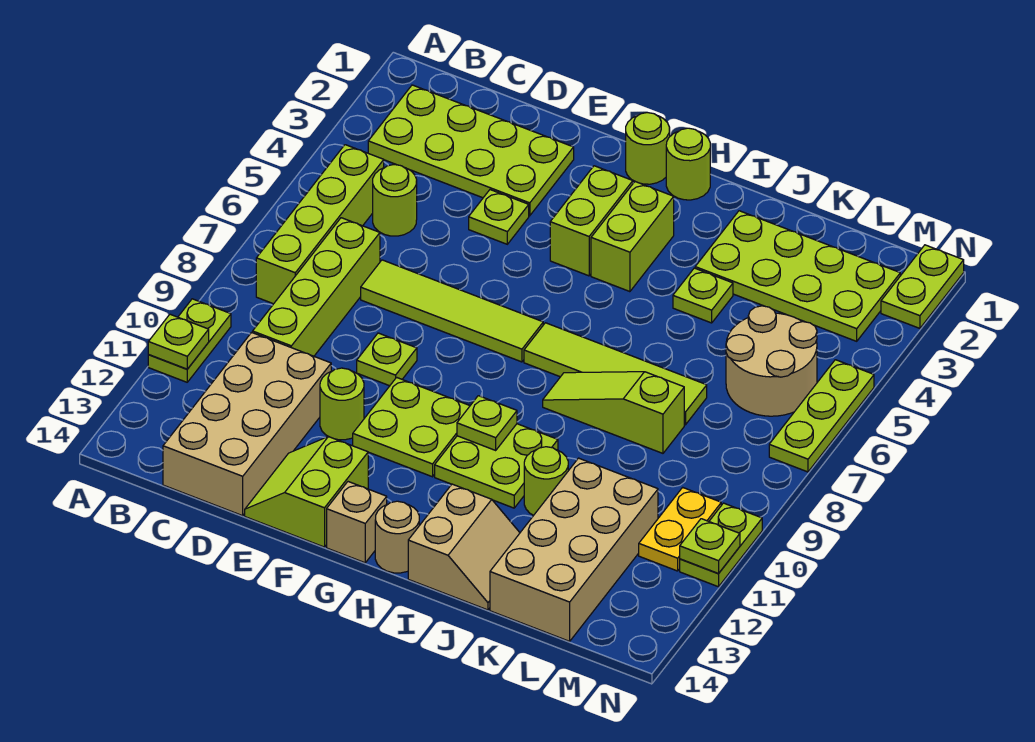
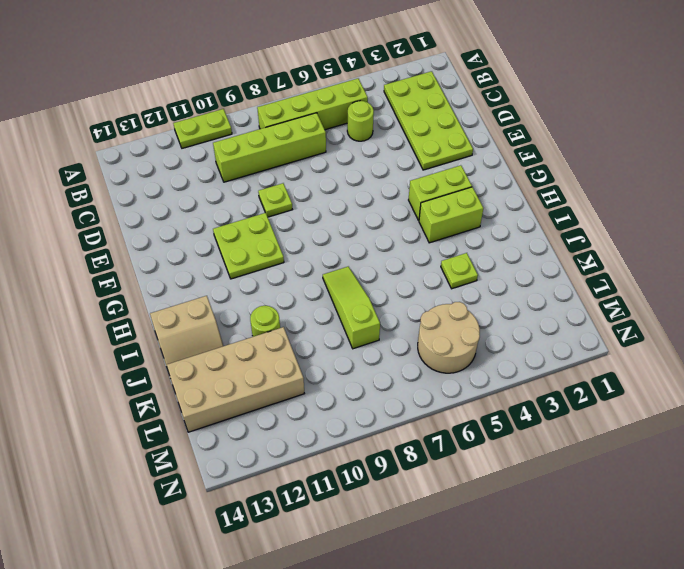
none -> tan 2x4 brick [163,332,331,516]
none -> lime 1x4 tile [361,260,543,362]
none -> lime 1x1 plate [469,190,529,244]
none -> lime 1x1 round brick [320,368,364,440]

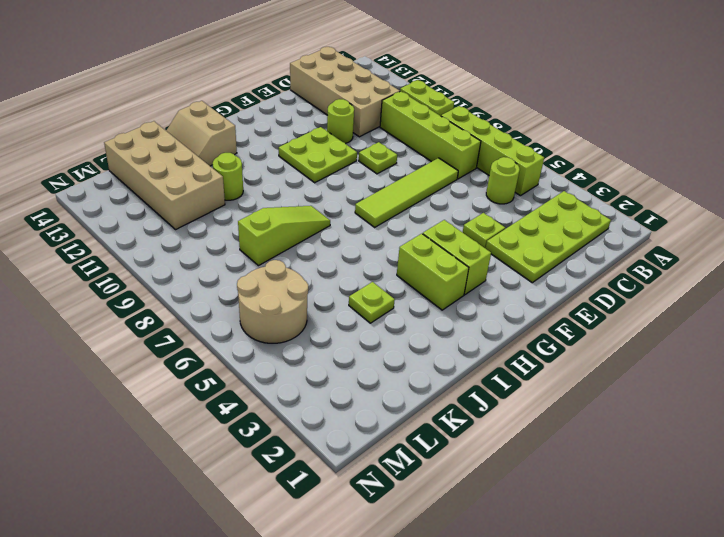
none -> lime 2x2 slope [245,437,368,547]
none -> lime 1x1 round brick [626,113,670,184]
none -> tan 1x1 brick [327,482,387,563]
none -> lime 1x1 round brick [666,128,710,200]

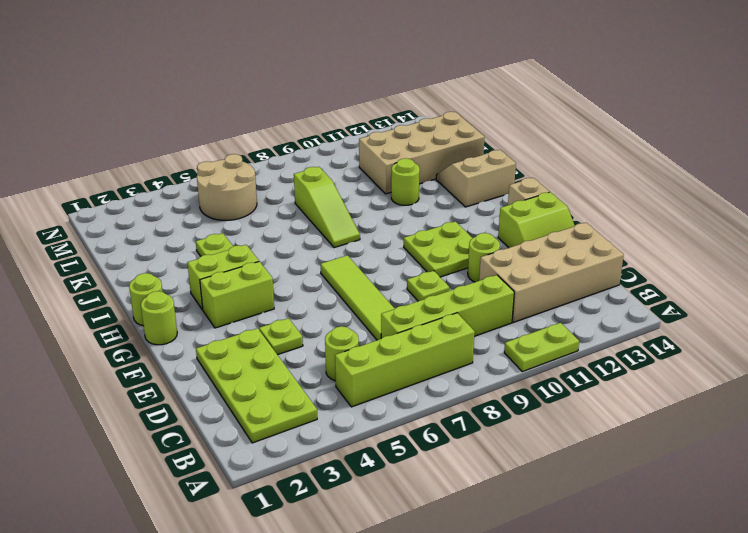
none -> lime 1x4 tile [524,323,707,425]
none -> lime 2x2 plate [435,424,558,508]
none -> tan 1x1 round brick [375,501,419,573]
none -> lime 2x4 plate [695,211,900,341]

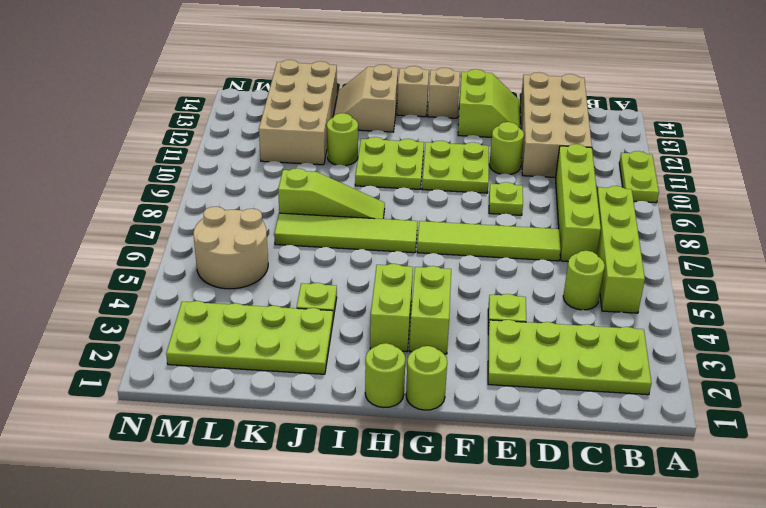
tan 1x1 brick [397,66,429,117] -> tan 1x1 round brick [375,501,419,573]
none -> yellow 1x2 plate [639,487,721,571]
none -> lime 1x2 plate [881,245,964,328]
none -> lime 1x3 plate [769,360,874,472]
none -> lime 1x2 plate [680,503,762,587]

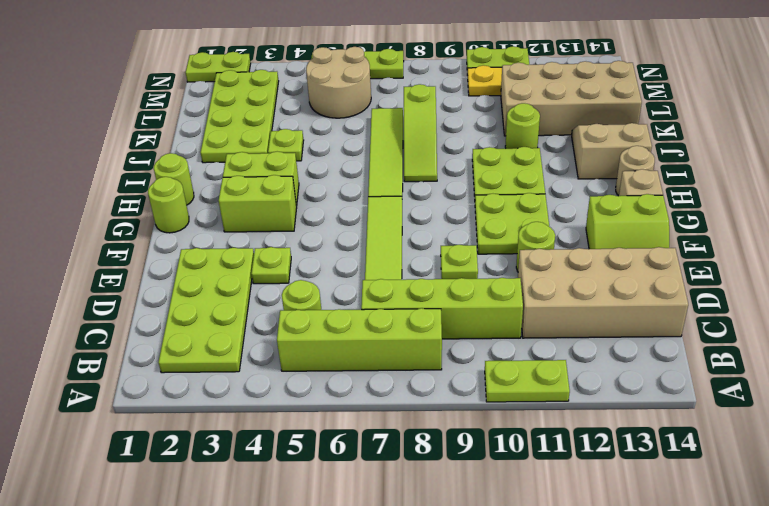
none -> lime 1x1 plate [148,314,209,369]
none -> lime 1x1 plate [457,396,517,450]
none -> lime 1x1 plate [680,519,740,573]

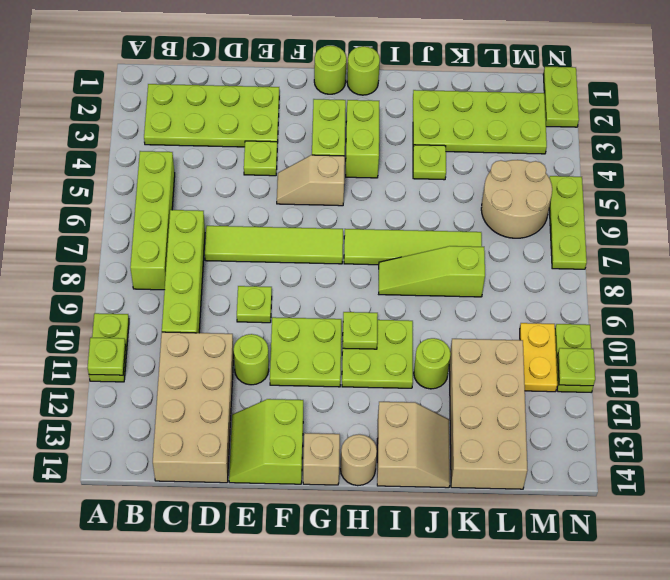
tan 1x2 slope [277,155,345,206] -> none
none -> lime 1x1 round brick [373,165,417,236]

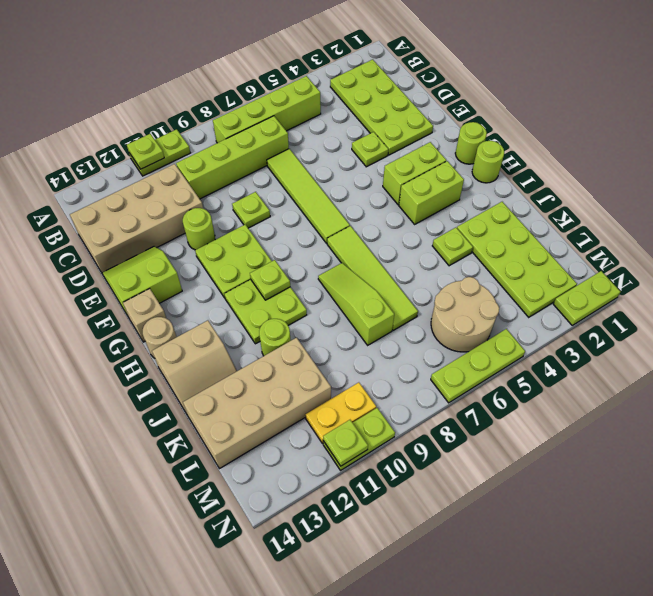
none -> lime 1x1 round brick [373,165,417,236]

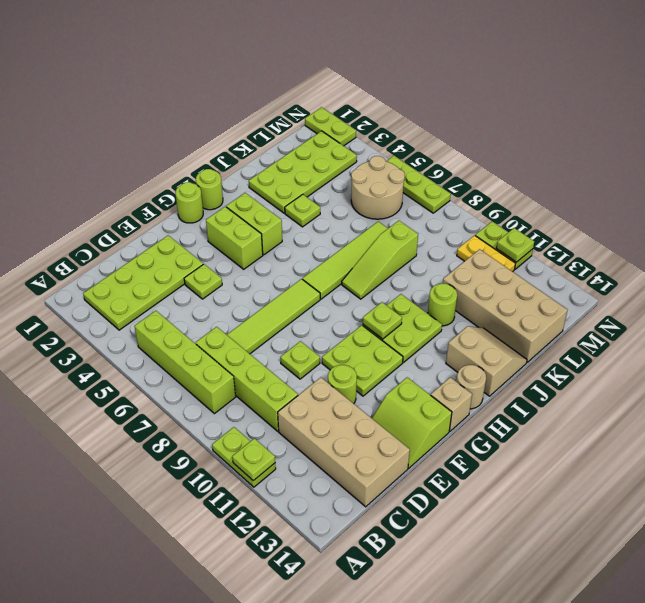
none -> lime 1x1 round brick [373,165,417,236]

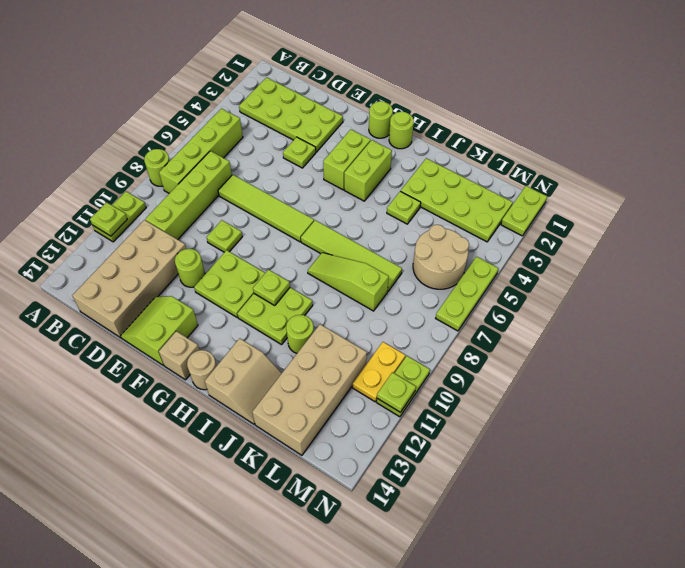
lime 1x1 round brick [144,149,170,186] -> lime 1x1 round brick moved to [373,165,417,236]

